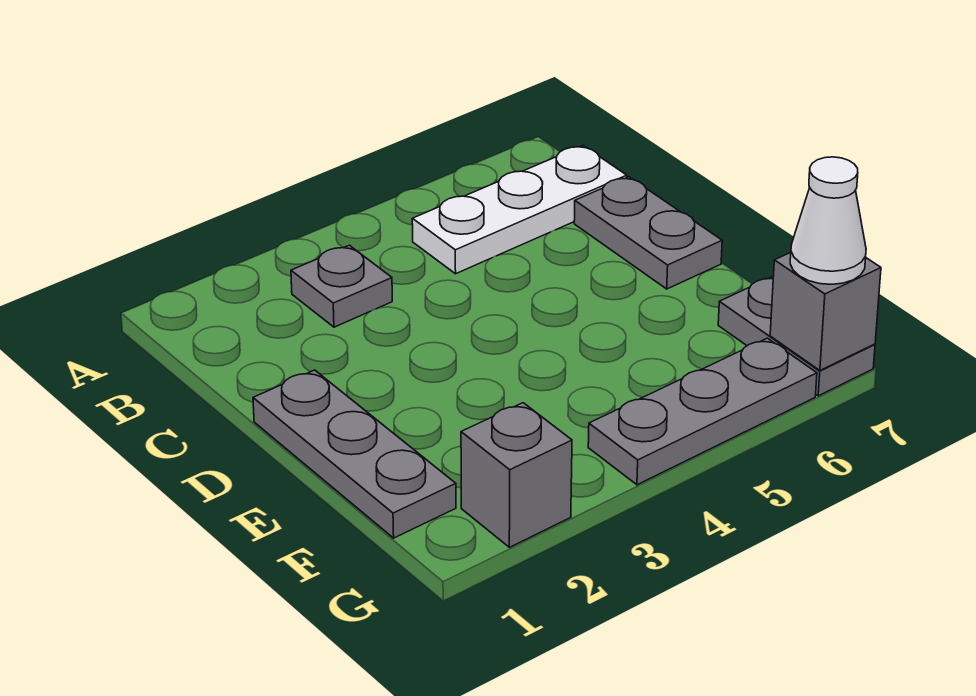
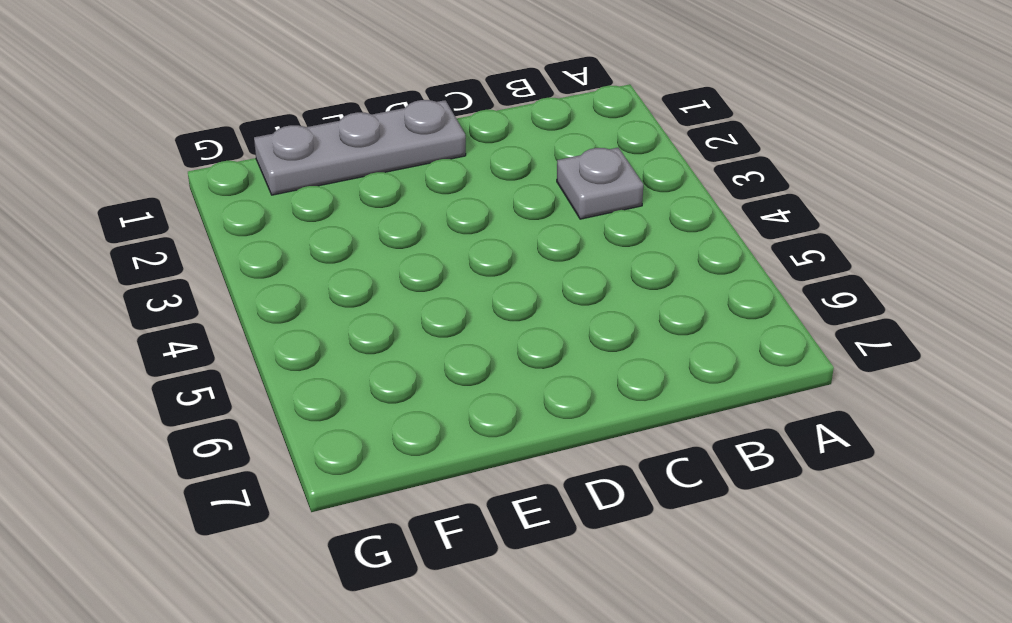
none -> white 1x3 plate [412,146,627,274]
none -> grey 1x2 plate [574,177,722,289]

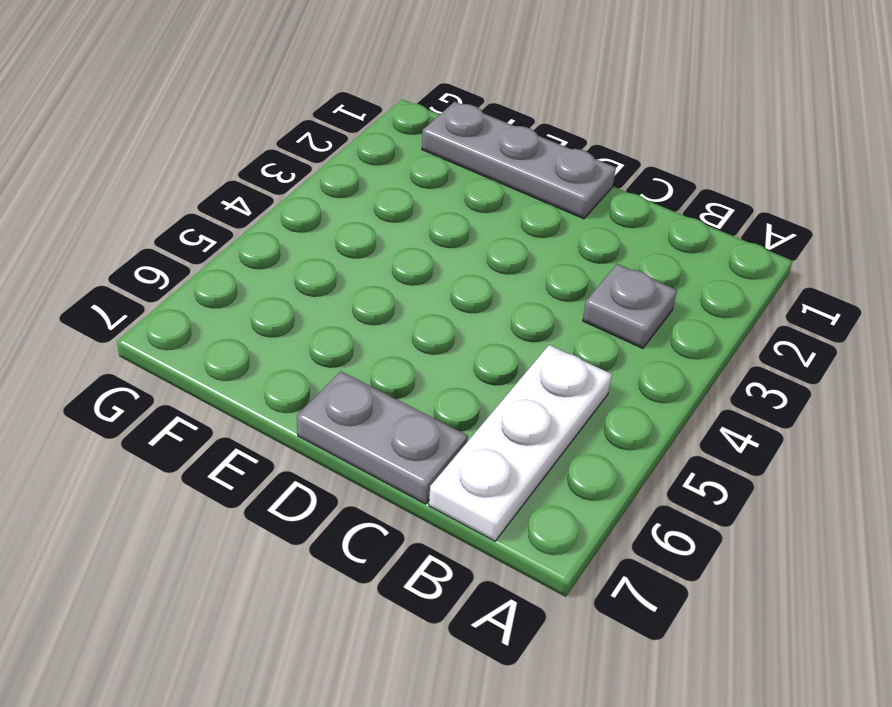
none -> grey 1x2 plate [718,276,875,396]
none -> grey 1x1 brick [461,403,572,547]

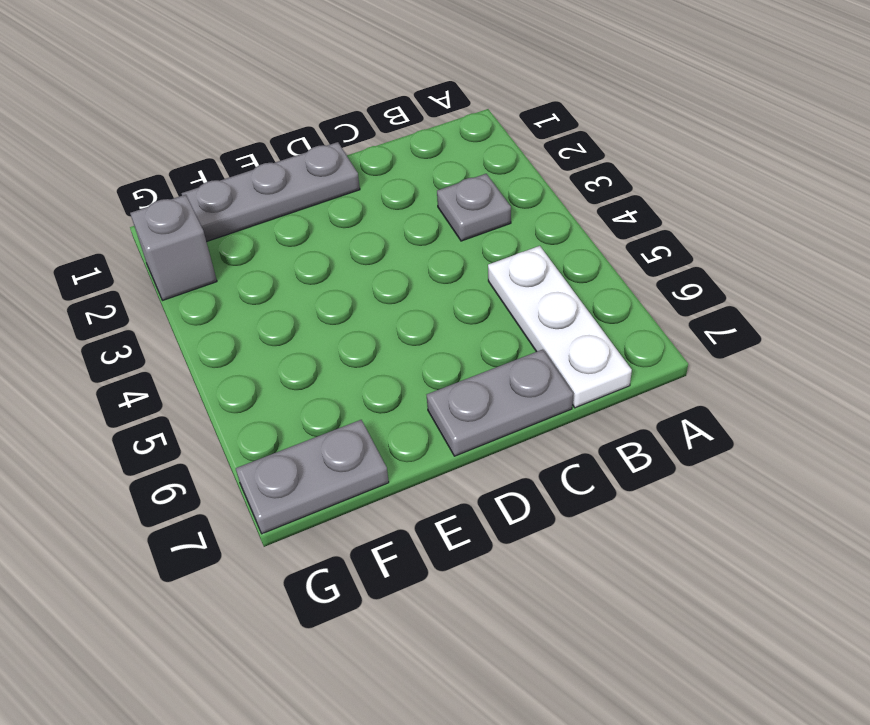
none -> grey 1x3 plate [588,338,817,485]
none -> grey 1x1 brick [770,253,881,370]

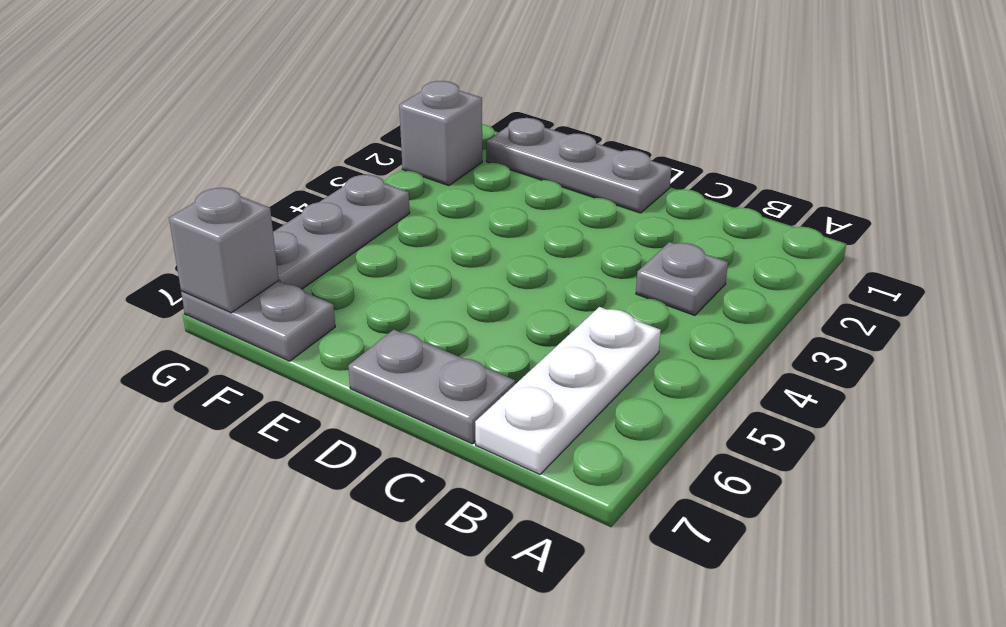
none -> white 1x1 cone [790,157,866,284]

